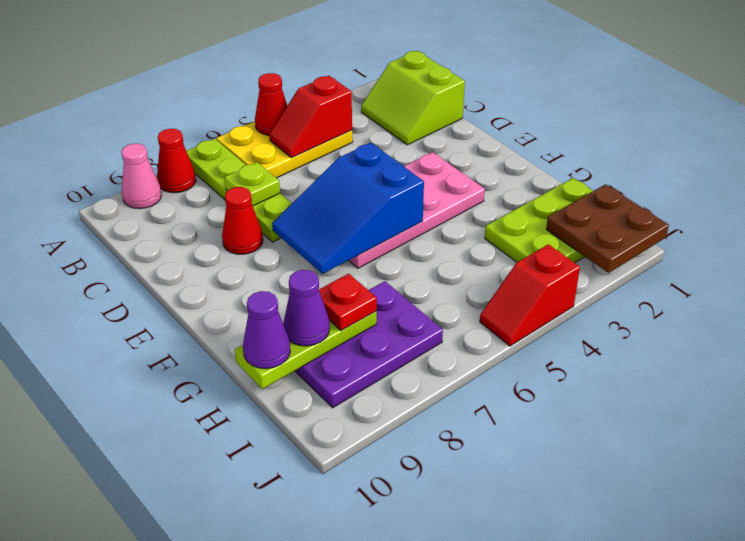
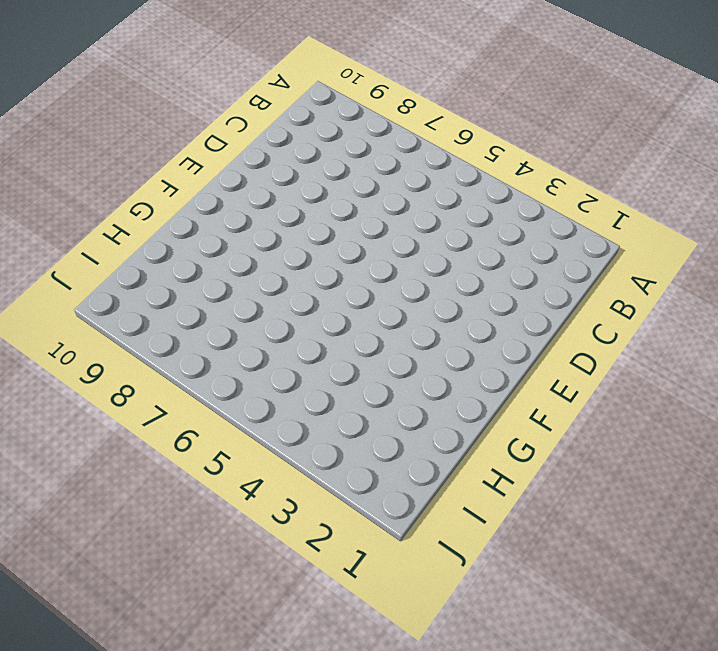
none -> yellow 2x3 plate [216,121,353,178]
none -> lime 1x4 plate [186,139,292,242]
none -> red 1x1 cone [157,129,196,193]

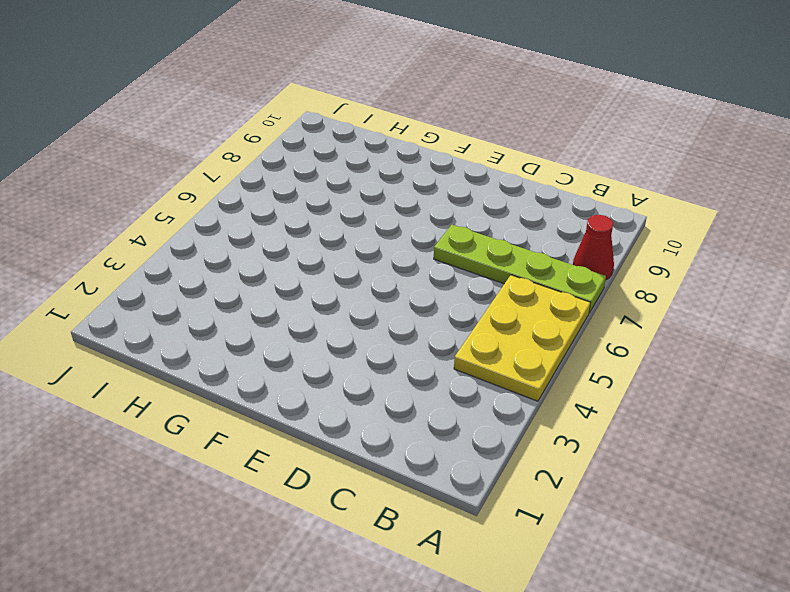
none -> pink 1x1 cone [121,144,162,209]
none -> lime 2x2 slope [361,51,465,145]
none -> red 1x1 cone [222,187,263,254]

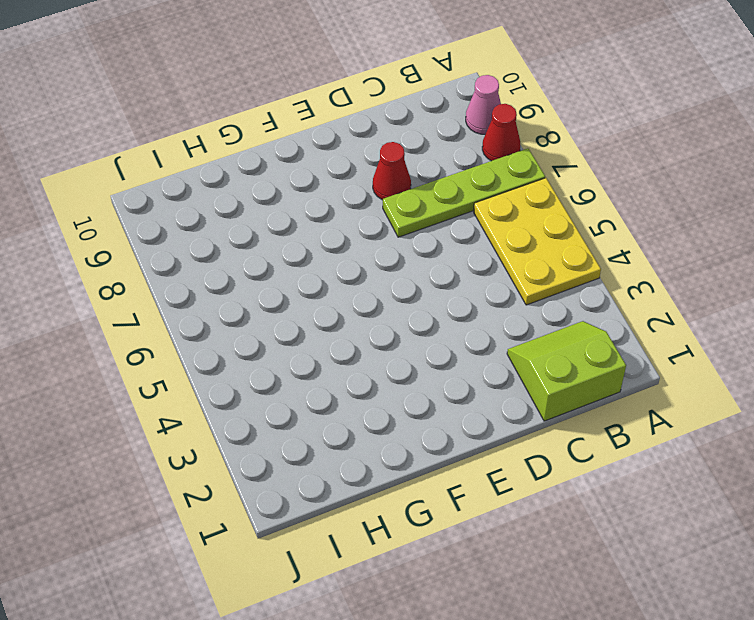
none -> pink 2x4 plate [349,152,485,268]
none -> lime 2x3 plate [485,178,593,263]
none -> purple 2x3 plate [295,281,443,408]

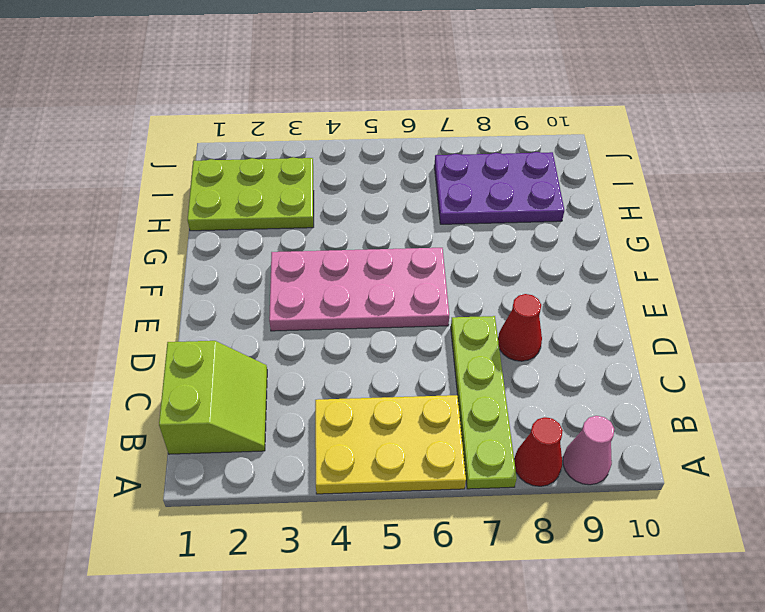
none -> red 1x2 slope [480,244,580,346]
none -> red 1x1 cone [255,73,287,135]
none -> red 1x2 slope [269,76,352,158]

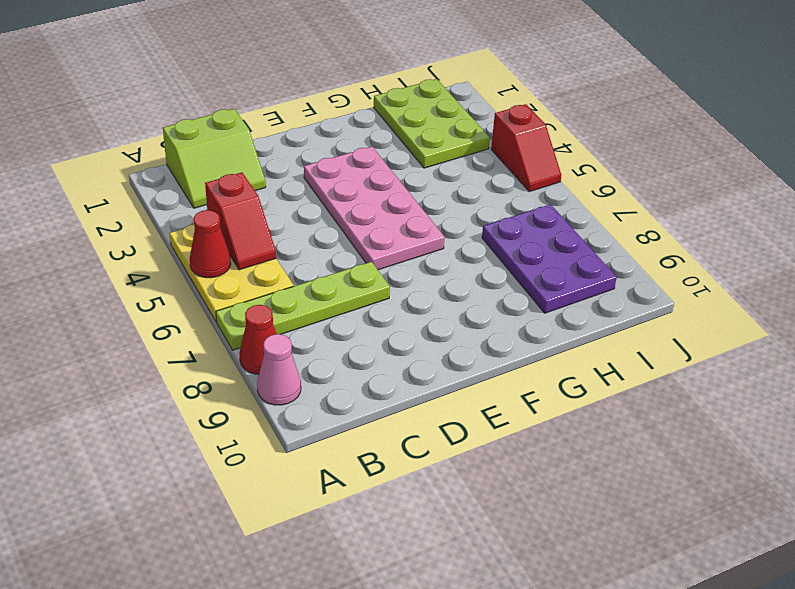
none -> red 1x1 cone [222,187,263,254]
none -> lime 1x1 plate [225,162,280,206]
none -> blue 2x3 slope [272,143,424,274]

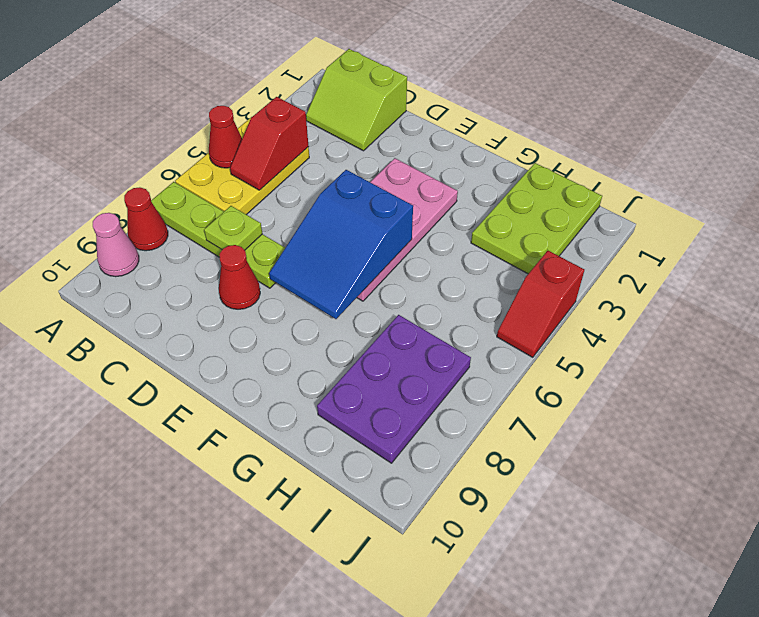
none -> lime 1x3 plate [235,311,377,389]
none -> brown 2x2 plate [546,184,669,273]
none -> red 1x1 plate [319,274,377,331]

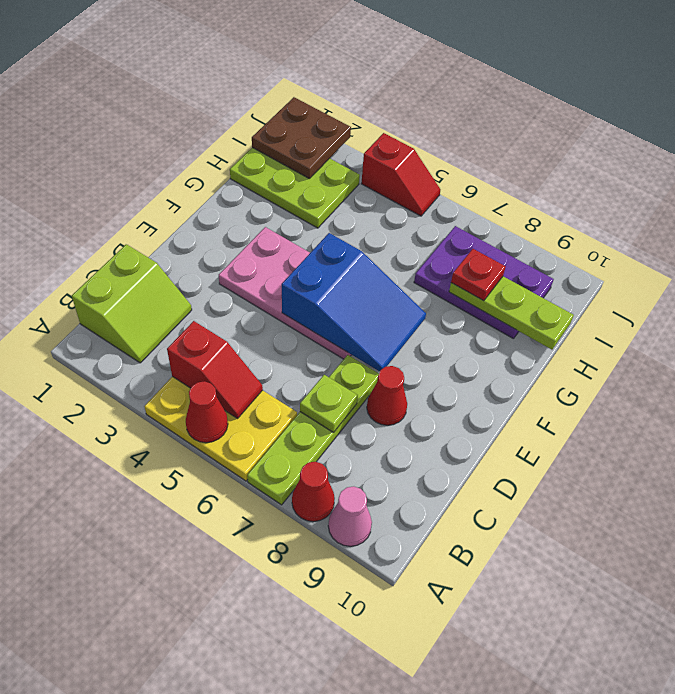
none -> purple 1x1 cone [283,270,330,346]
none -> purple 1x1 cone [243,291,290,369]

